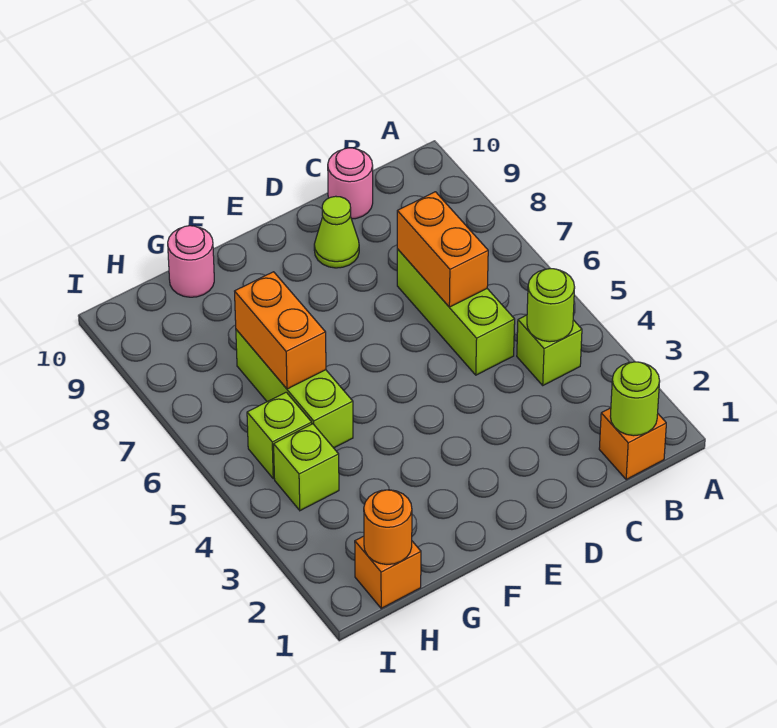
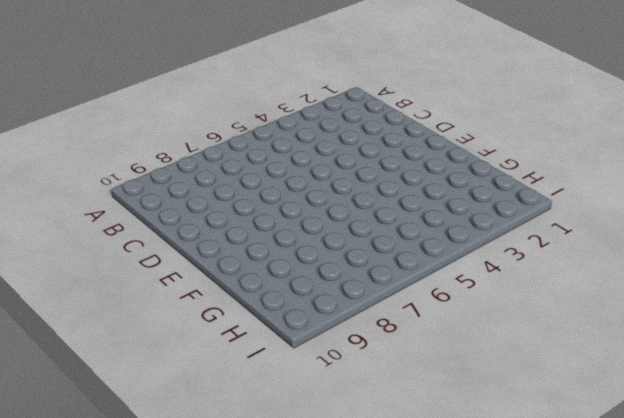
none -> orange 1x1 brick [599,408,666,480]
none -> lime 1x1 brick [517,315,582,385]
none -> lime 1x3 brick [397,249,515,375]

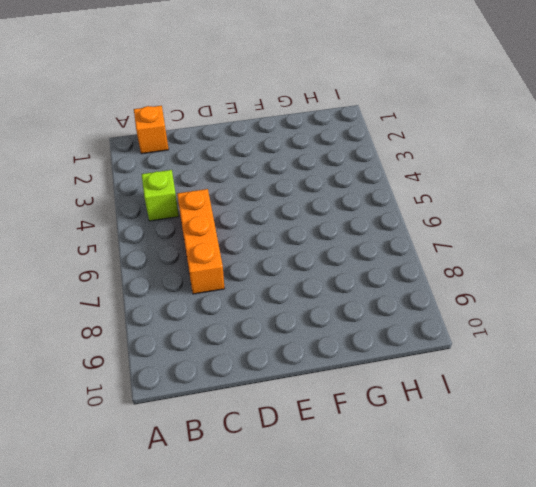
orange 1x3 brick [177,189,225,294] -> lime 1x3 brick [397,249,515,375]
none -> pink 1x1 round brick [328,148,373,219]
none -> lime 1x1 cone [314,196,359,268]
none -> lime 1x3 brick [236,330,353,448]

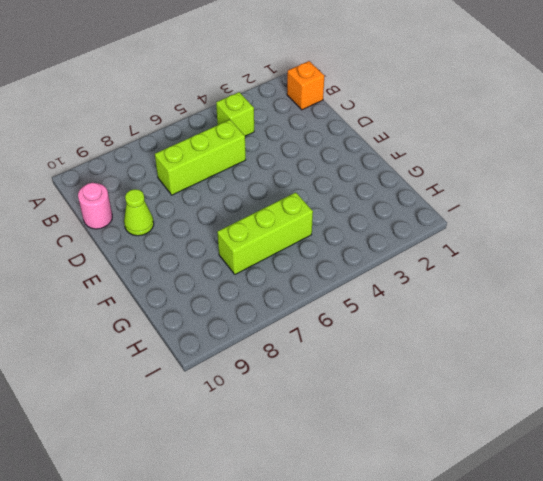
none -> pink 1x1 round brick [168,226,214,297]
none -> orange 1x1 brick [355,536,421,608]
none -> lime 1x1 brick [274,424,339,511]

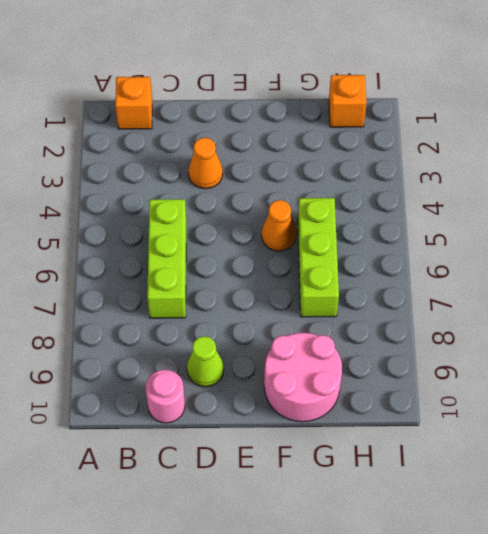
orange 1x1 cone [188,138,223,189] -> none
orange 1x1 cone [262,200,297,251] -> none
pink 2x2 round brick [264,333,342,422] -> pink 1x1 round brick [168,226,214,297]
none -> lime 1x1 brick [517,315,582,385]
none -> lime 1x1 brick [274,424,339,511]
none -> lime 1x1 brick [247,392,312,479]

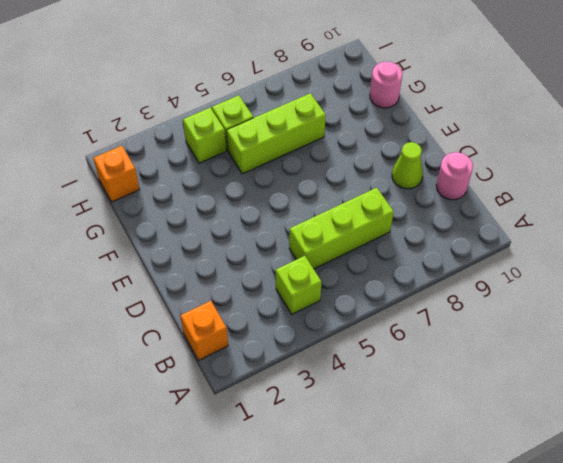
none -> lime 1x1 round brick [610,362,660,436]
none -> lime 1x1 round brick [527,269,575,342]
none -> orange 1x2 brick [397,192,488,307]

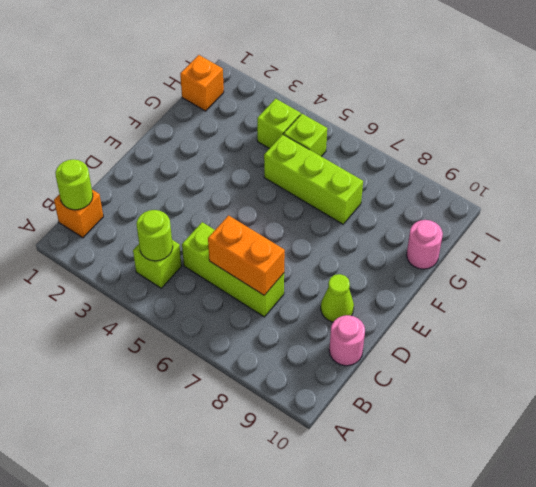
none -> orange 1x2 brick [235,272,326,389]
none -> orange 1x1 round brick [364,490,412,564]

